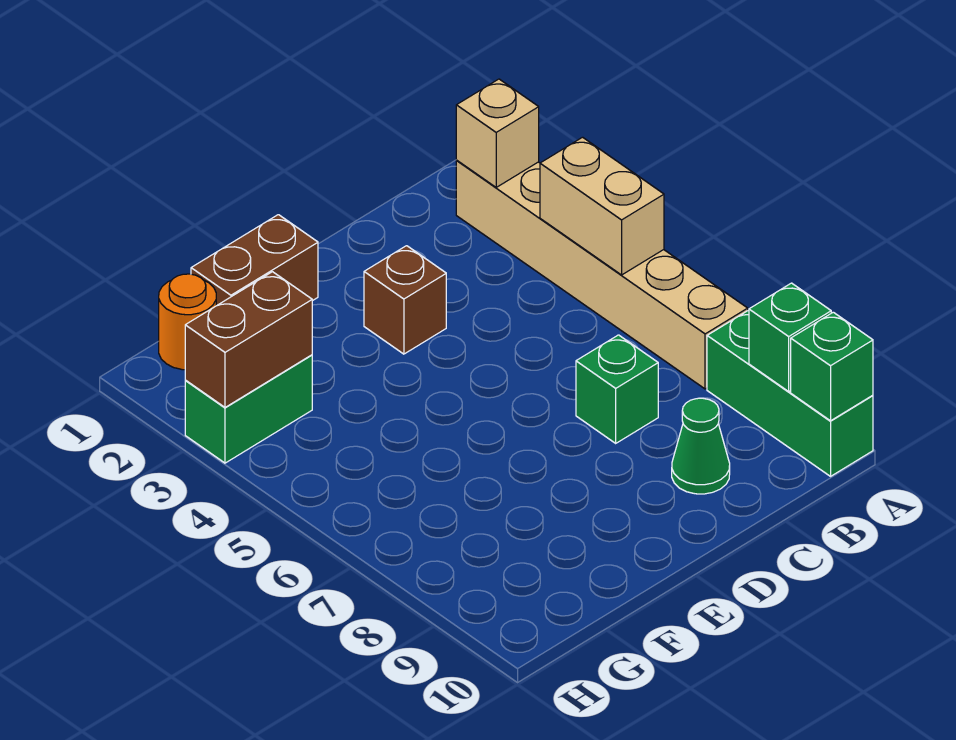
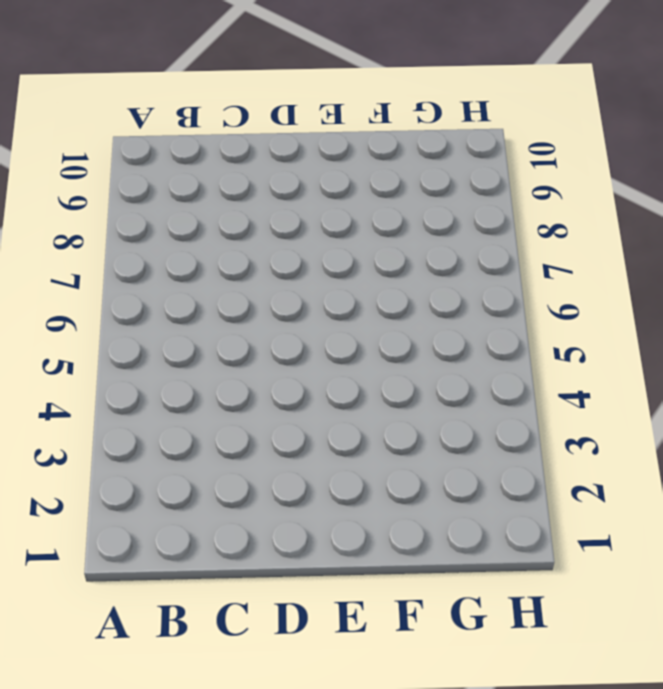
none -> tan 1x6 brick [456,161,748,389]
none -> green 1x3 brick [707,310,873,476]
none -> green 1x1 brick [576,335,658,443]

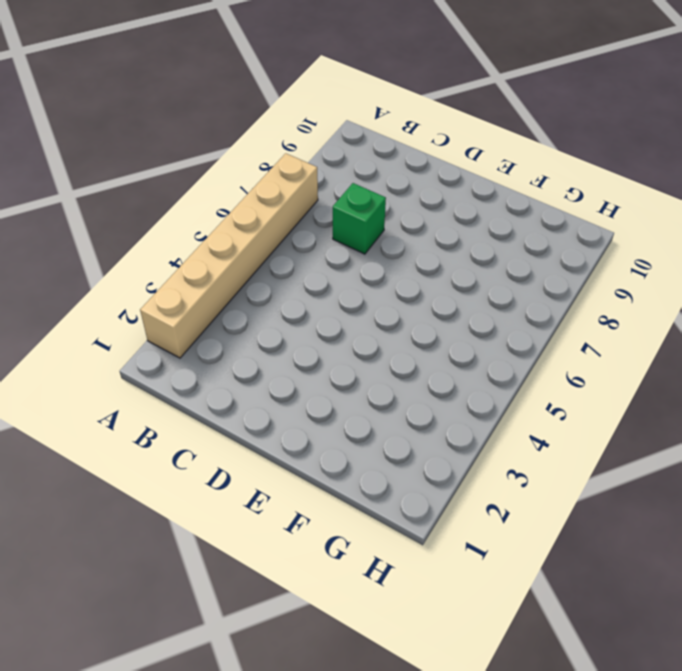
none -> green 1x3 brick [707,310,873,476]
none -> green 1x1 cone [672,398,730,494]
none -> brown 1x1 brick [364,246,446,354]

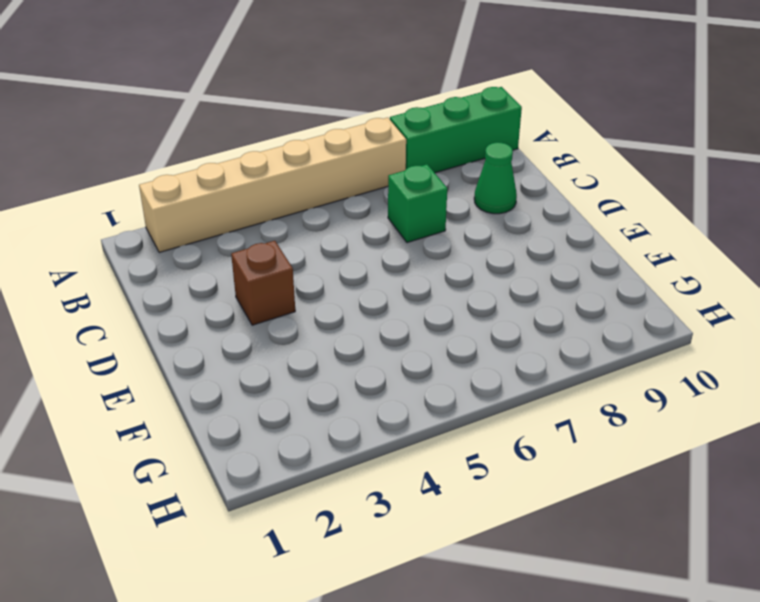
none -> brown 1x2 brick [191,215,318,306]
none -> orange 1x1 round brick [159,274,216,370]
none -> green 1x2 brick [185,355,312,463]

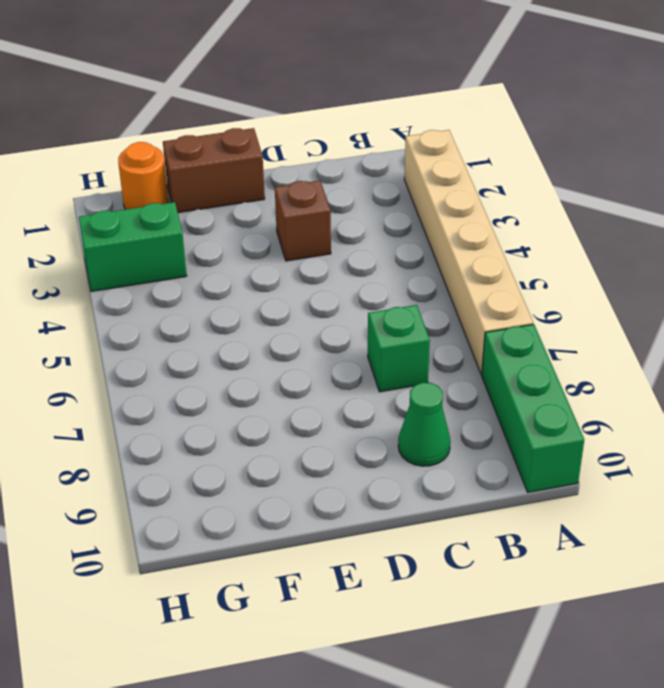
none -> tan 1x1 brick [456,79,539,187]
none -> tan 1x2 brick [540,137,664,275]
none -> green 1x1 brick [749,283,831,391]

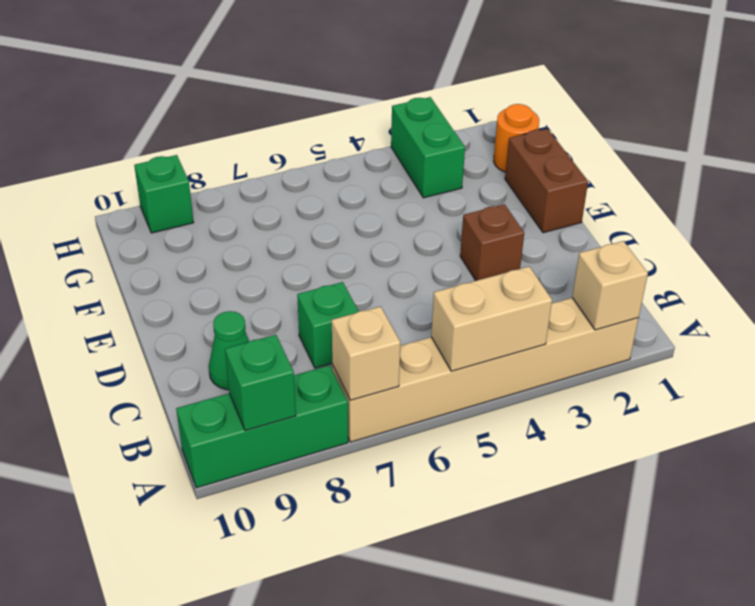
tan 1x1 brick [332,307,400,400] -> none
green 1x1 brick [134,155,194,233] -> green 1x1 brick moved to [791,312,873,421]
none -> brown 1x2 brick [185,272,312,407]

